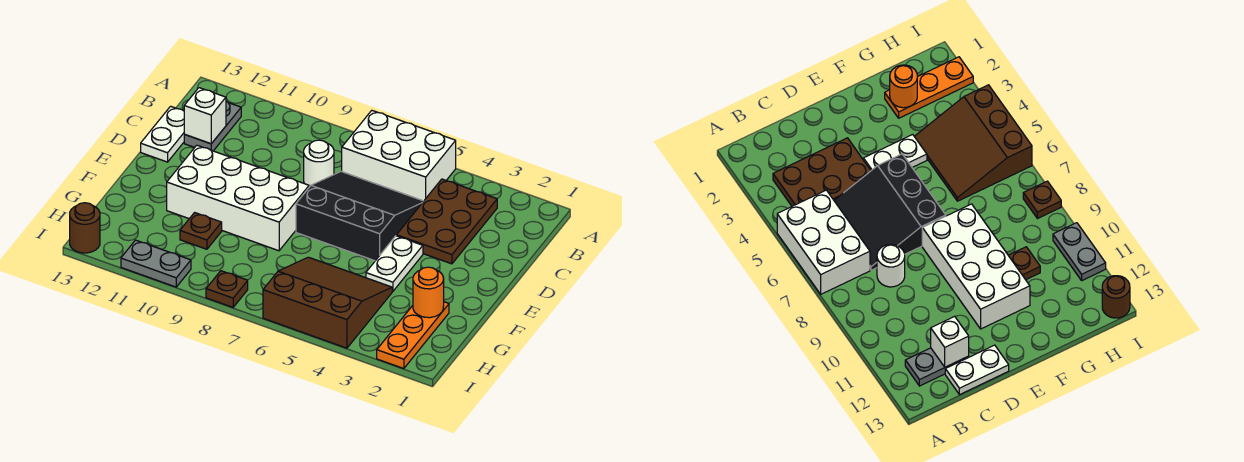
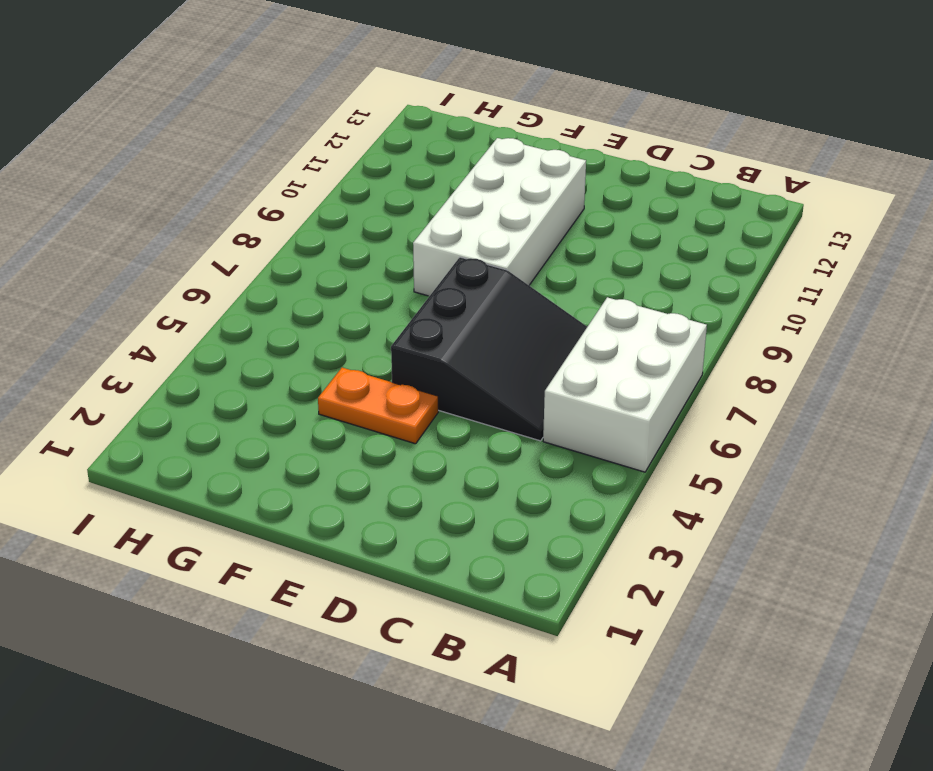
orange 1x2 plate [318,368,438,444] -> white 1x2 plate [366,236,423,291]
none -> brown 2x3 plate [397,179,497,264]
none -> grey 1x2 plate [184,102,241,151]
none -> white 1x1 round brick [304,140,334,187]

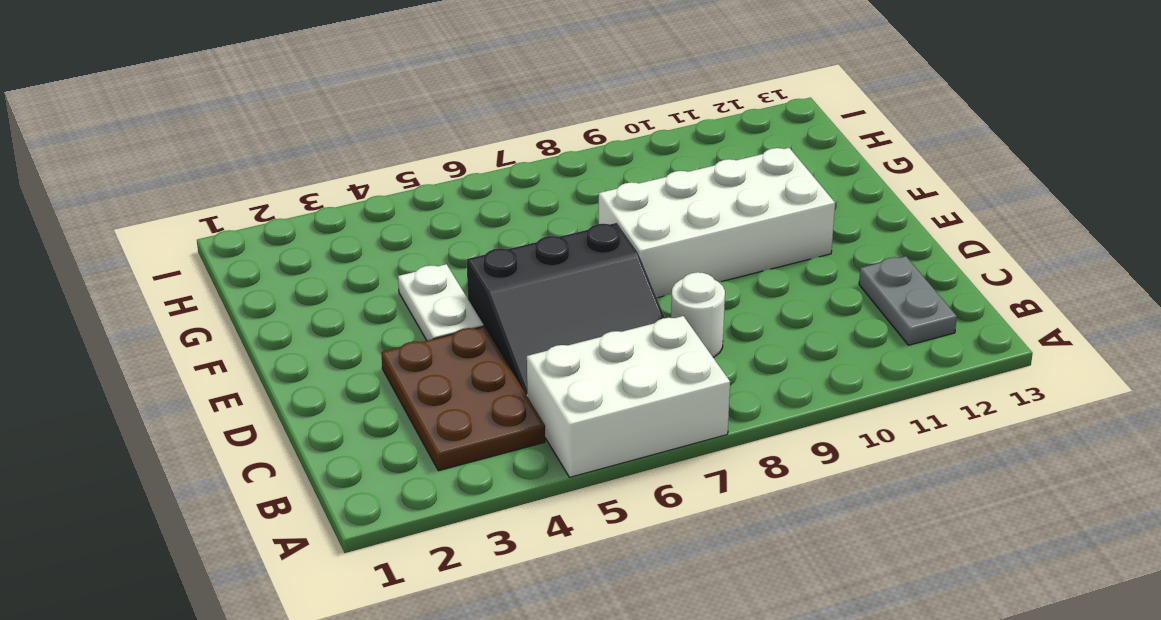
none -> white 1x2 plate [141,106,185,162]
none -> orange 1x3 plate [377,302,449,369]
none -> brown 3x3 slope [263,257,392,348]

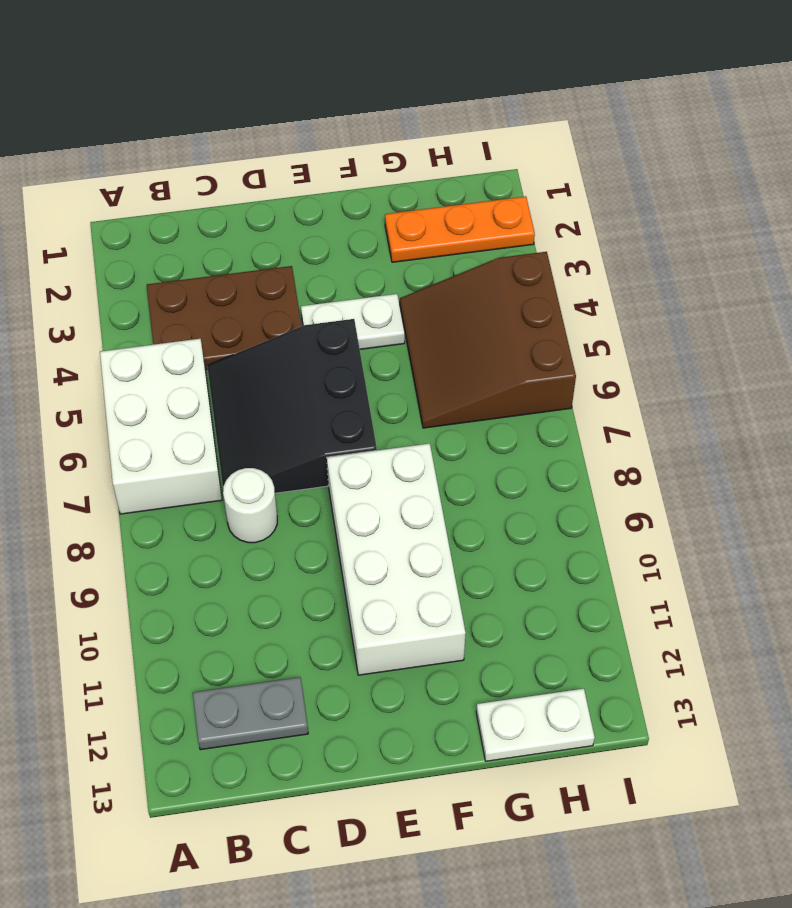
white 1x2 plate [476,689,595,761] -> white 1x2 plate moved to [141,106,185,162]
none -> brown 1x1 plate [180,213,222,249]
none -> brown 1x1 plate [206,271,248,307]
none -> grey 1x2 plate [121,240,191,287]

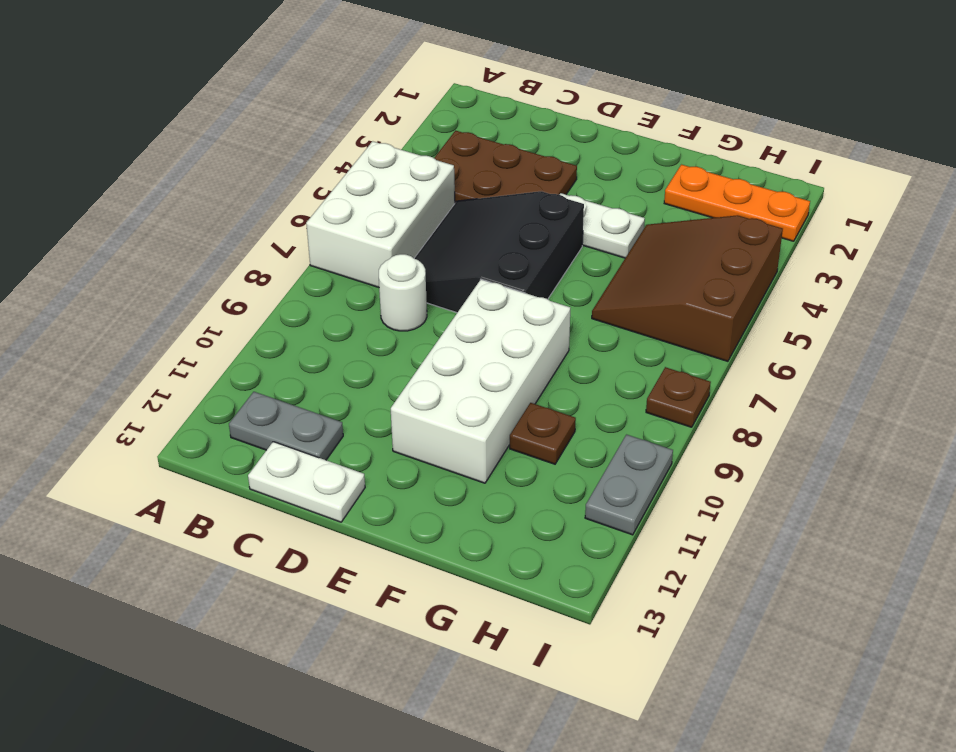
none -> brown 1x1 round brick [70,203,100,253]
none -> white 1x1 brick [184,88,226,144]
none -> orange 1x1 round brick [413,267,444,318]

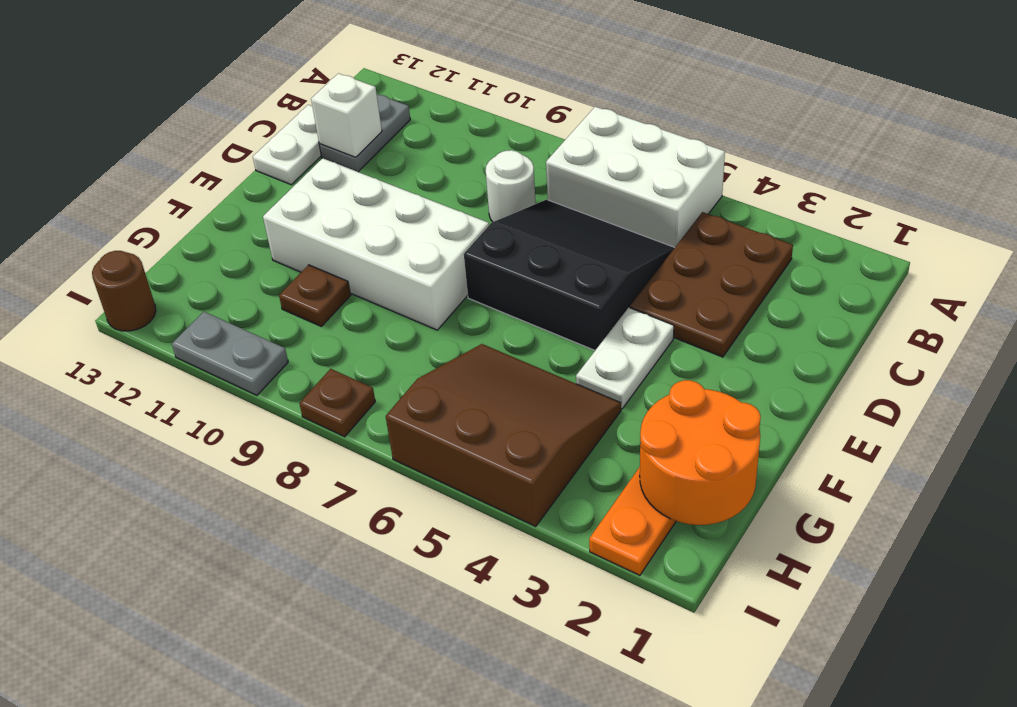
orange 2x2 round brick [640,380,761,525] -> orange 1x1 round brick [413,267,444,318]

